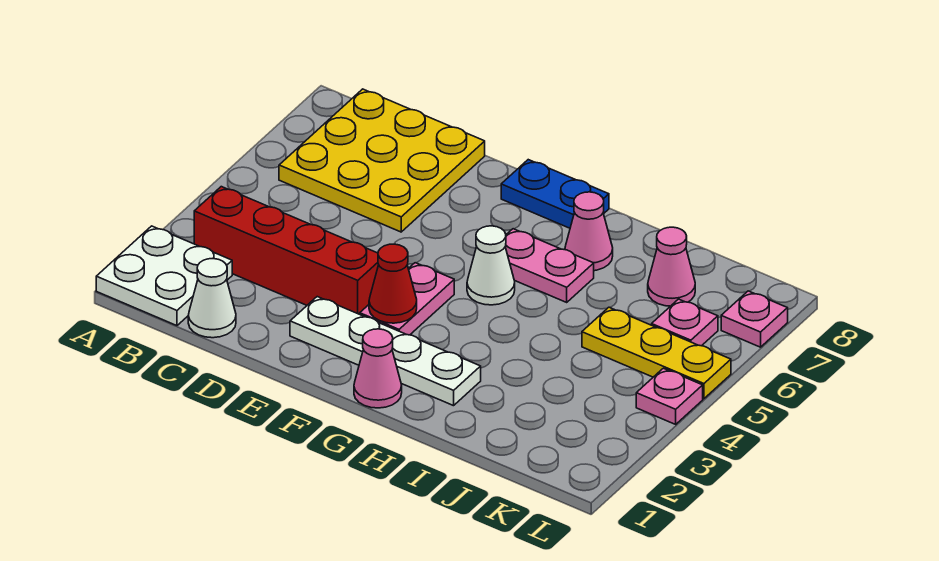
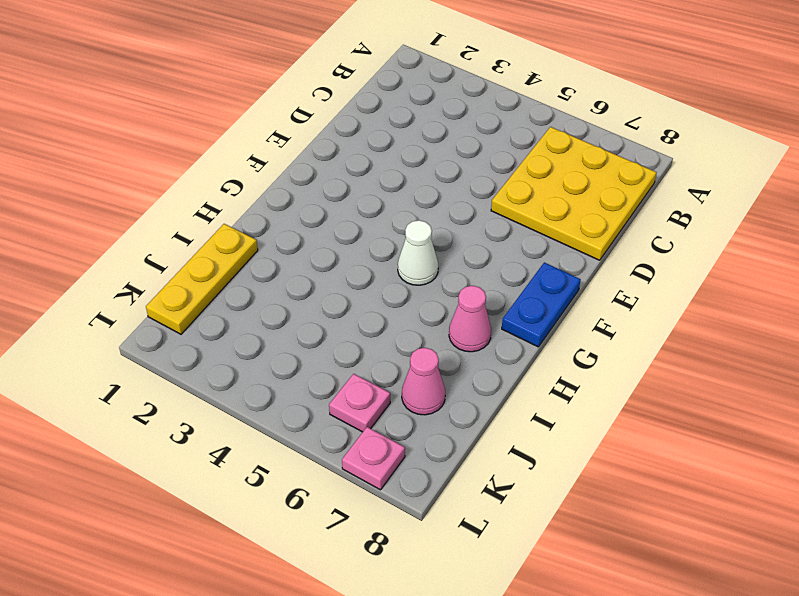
yellow 1x3 plate [146,224,258,334] -> yellow 1x3 plate moved to [582,307,731,399]
none -> white 2x2 plate [96,226,232,326]
none -> red 1x4 brick [194,187,379,314]
none -> white 1x1 cone [188,259,236,338]

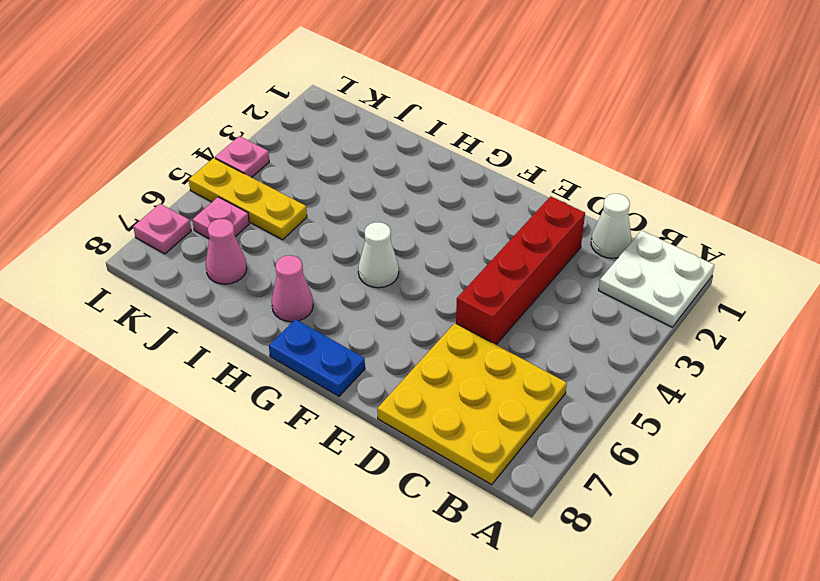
red 1x4 brick [456,196,585,344] -> red 1x4 brick turned to [194,187,379,314]
none -> white 1x4 plate [290,297,481,406]
none -> pink 1x2 plate [360,263,454,335]
none -> pink 1x1 cone [354,329,402,408]

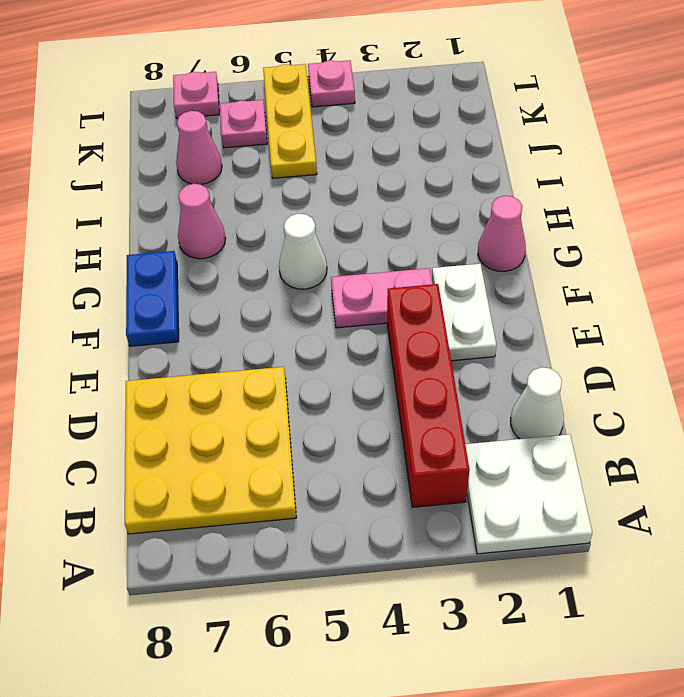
white 1x2 plate [432,264,496,361] -> white 1x4 plate [290,297,481,406]
none -> pink 1x2 plate [505,229,594,302]
none -> red 1x1 cone [369,244,417,323]

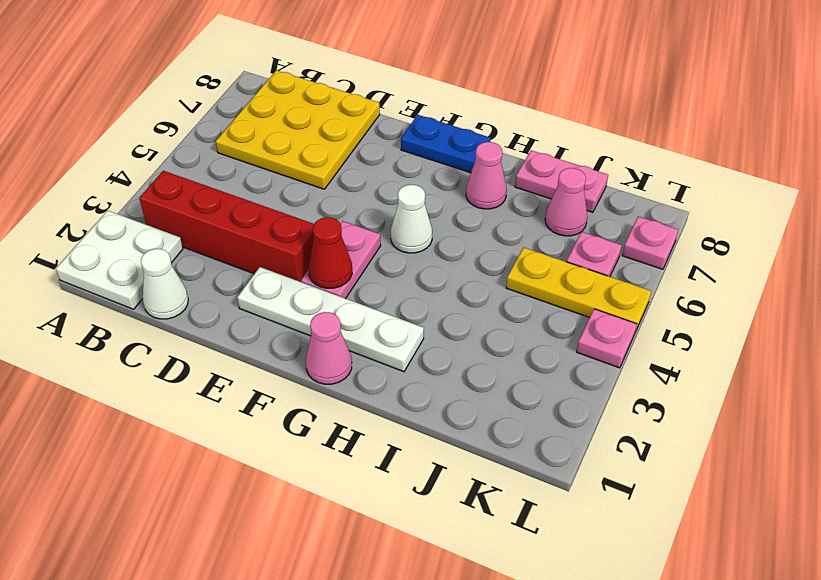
pink 1x2 plate [515,150,608,212] -> pink 1x2 plate moved to [505,229,594,302]

